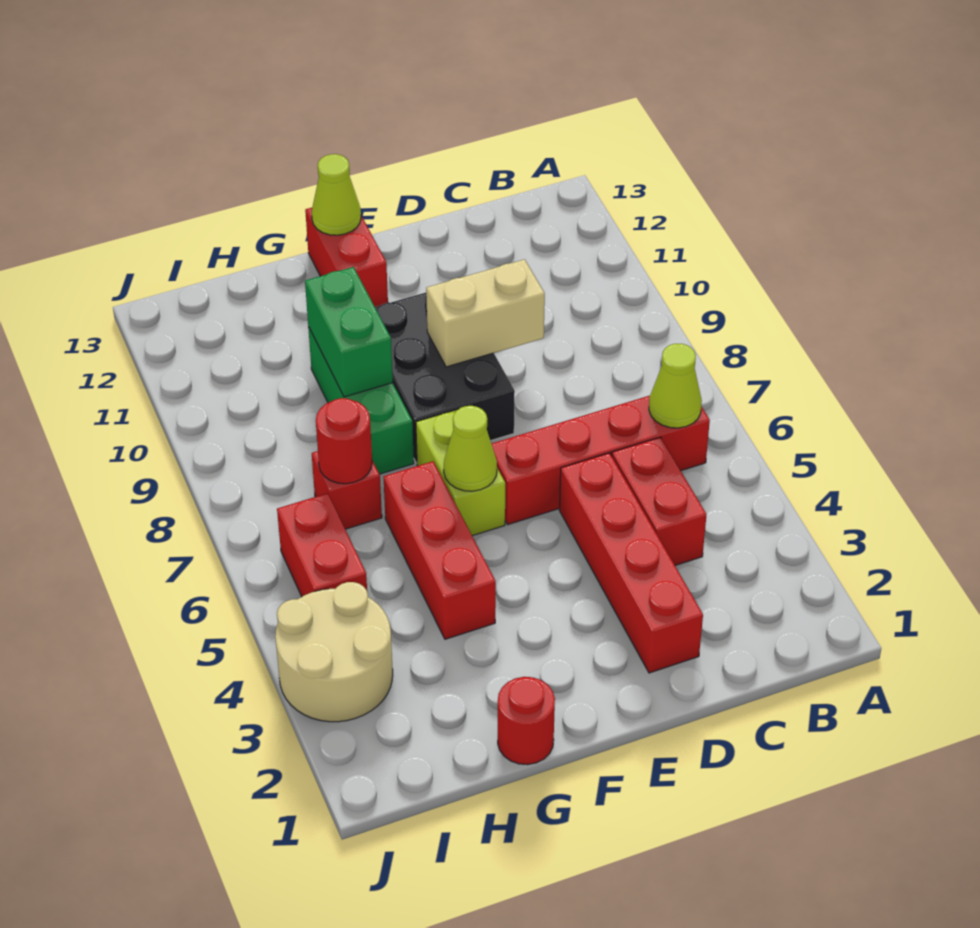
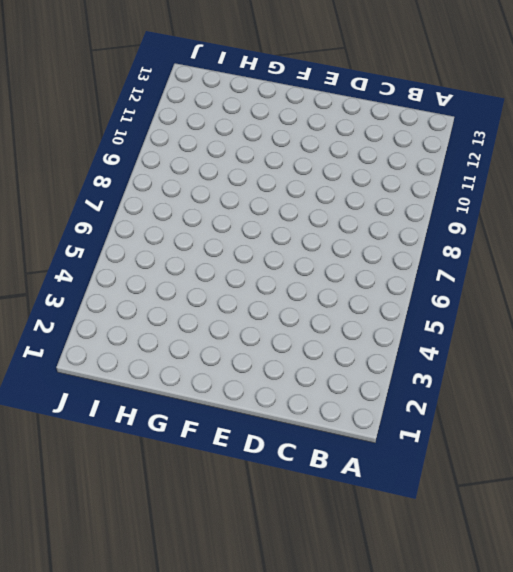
none -> red 1x4 brick [491,396,710,524]
none -> red 1x2 brick [612,437,707,565]
none -> red 1x4 brick [559,453,703,673]

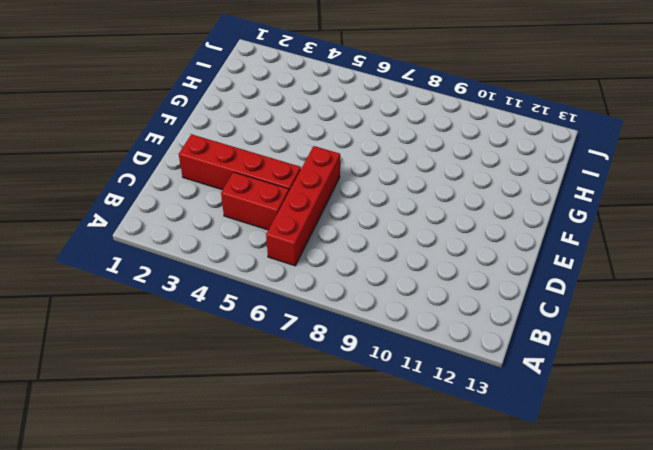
none -> black 2x3 brick [375,293,515,463]
none -> lime 1x2 brick [416,409,505,536]
none -> red 1x2 brick [305,208,388,307]

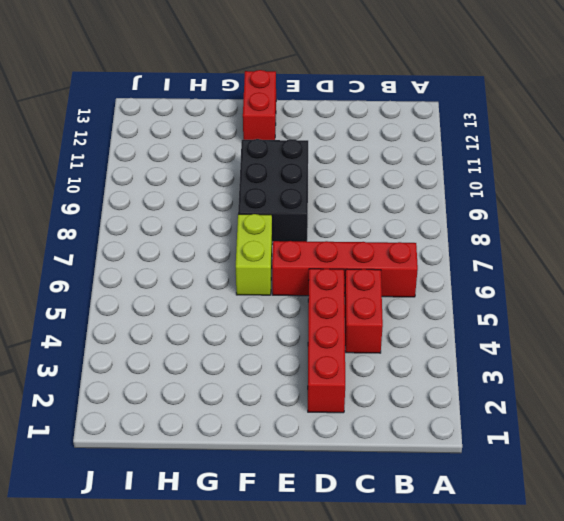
none -> red 1x1 round brick [498,677,555,765]
none -> red 1x3 brick [383,461,496,639]
none -> green 1x3 brick [308,327,414,474]

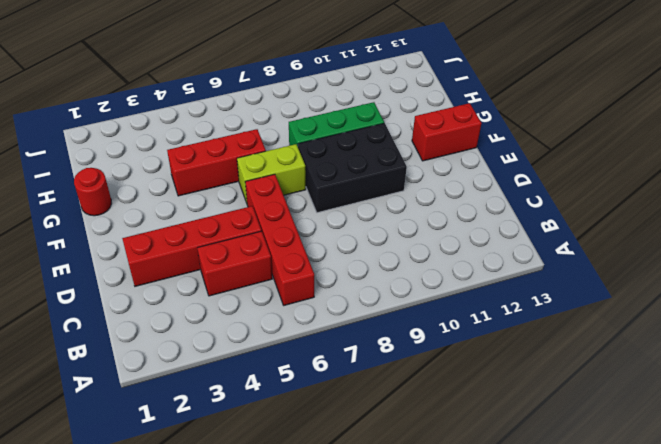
none -> red 1x1 brick [312,451,382,529]
none -> tan 2x2 round brick [275,582,393,722]
none -> red 1x2 brick [277,493,367,596]

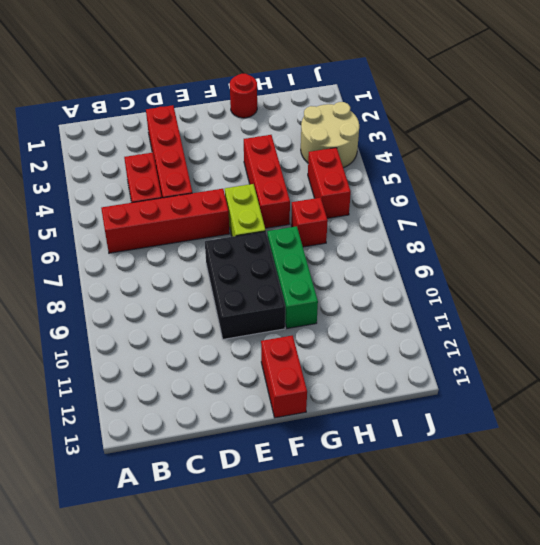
none -> lime 1x1 cone [649,344,702,428]
none -> tan 1x2 brick [426,259,545,367]
none -> lime 1x1 cone [444,406,497,491]

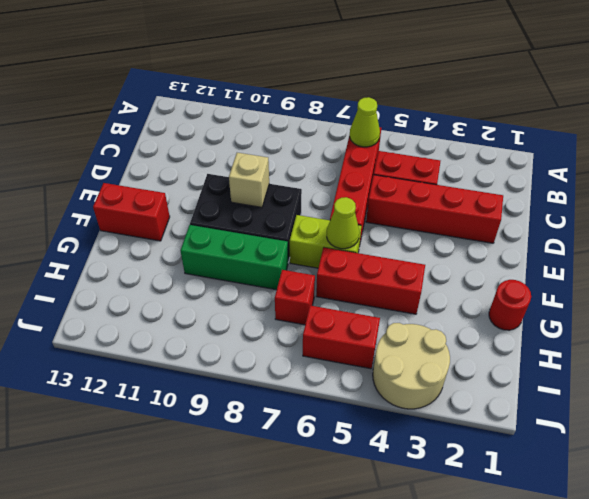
tan 1x1 brick [229,153,269,207] -> tan 1x2 brick [426,259,545,367]
none -> lime 1x1 cone [312,154,361,235]
none -> green 1x2 brick [305,267,393,397]
none -> red 1x1 round brick [316,398,372,484]

